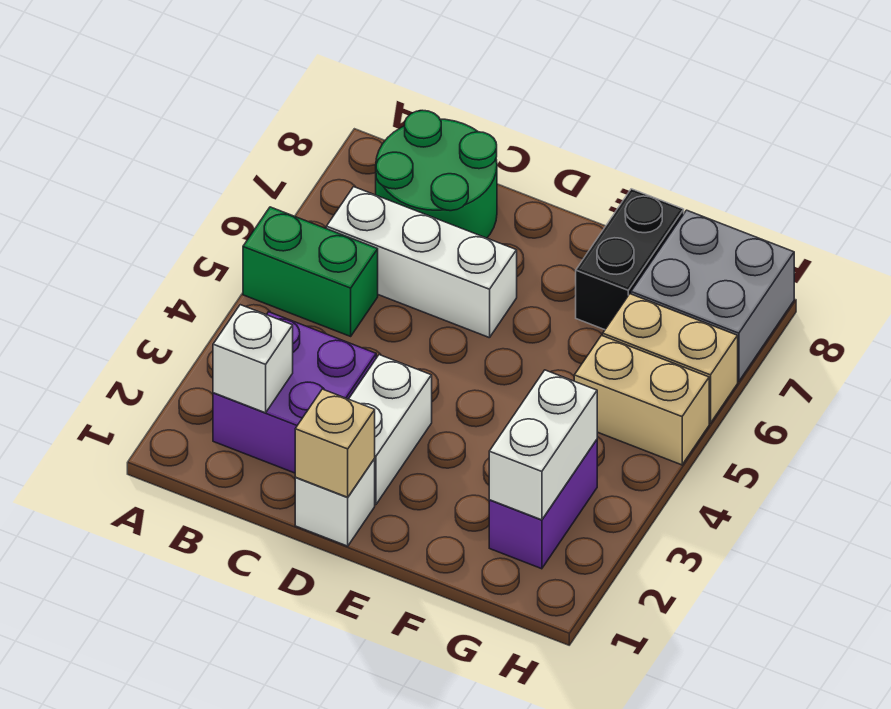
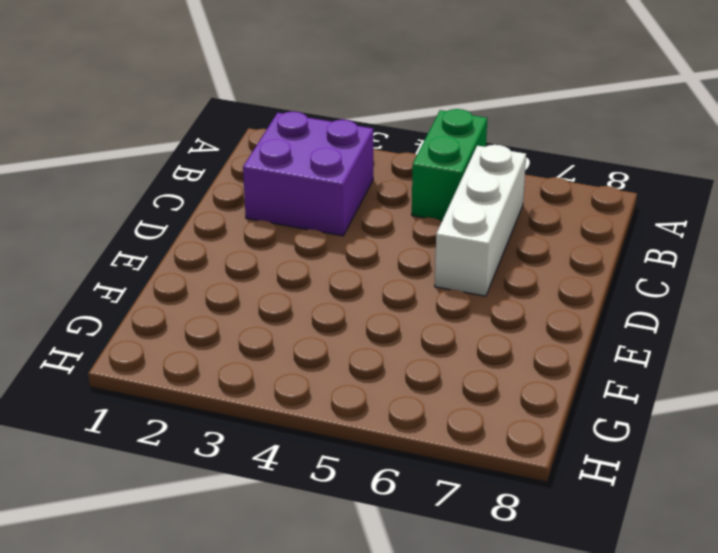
none -> green 2x2 round brick [376,110,497,238]
none -> white 1x1 brick [295,459,375,546]
none -> white 1x2 brick [349,355,432,504]

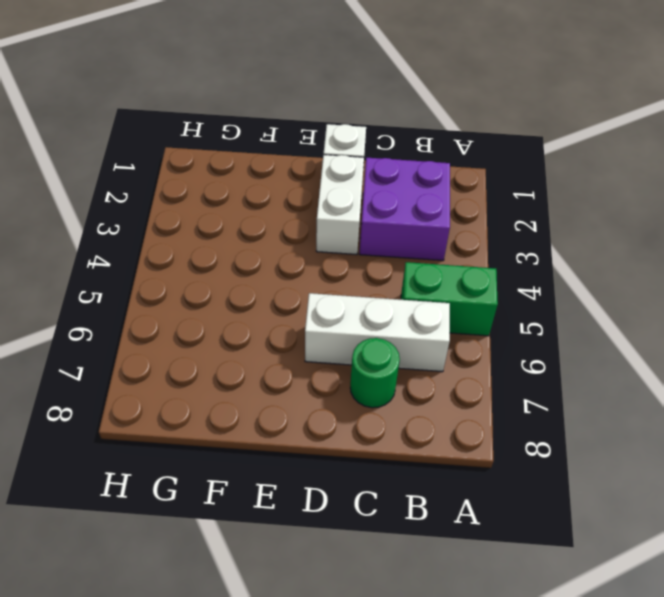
green 1x1 round brick [350,338,400,408] -> green 2x2 round brick [376,110,497,238]
none -> black 1x2 brick [576,189,684,330]
none -> purple 1x2 brick [489,440,597,569]
none -> tan 1x2 brick [574,335,709,465]

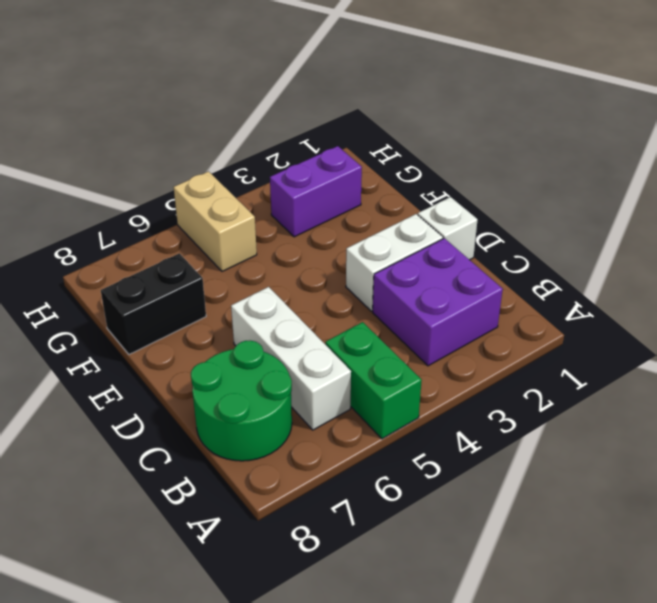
none -> tan 1x2 brick [603,294,738,423]
none -> grey 2x2 brick [631,210,794,382]
none -> white 1x1 brick [213,305,293,413]

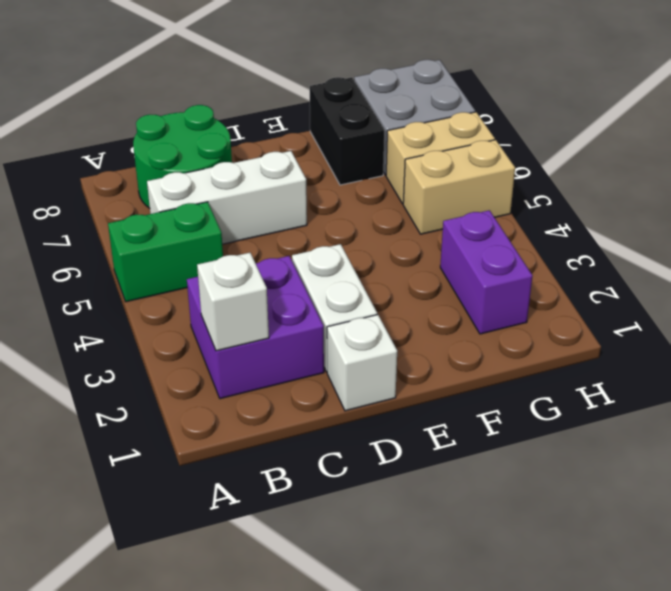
none -> tan 1x1 brick [295,389,375,497]
none -> white 1x2 brick [489,370,597,520]

